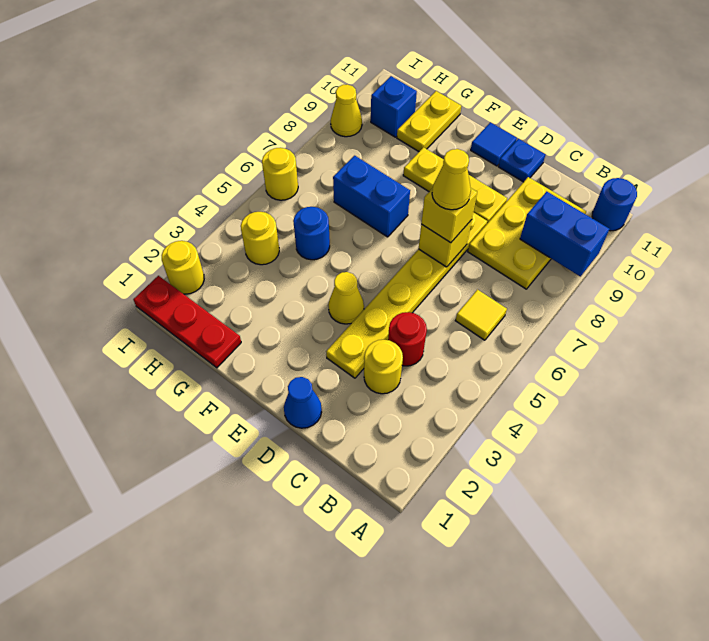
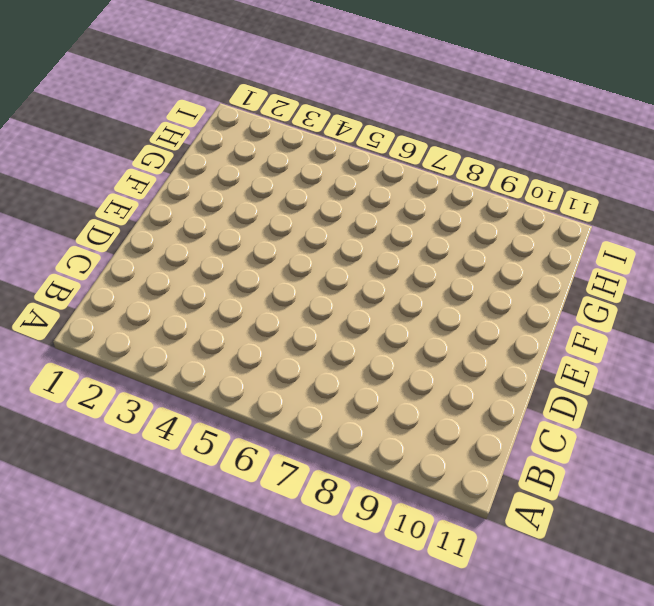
none -> blue 1x1 round brick [592,178,637,231]
none -> yellow 1x1 tile [455,290,507,340]
none -> yellow 2x3 plate [468,177,586,289]

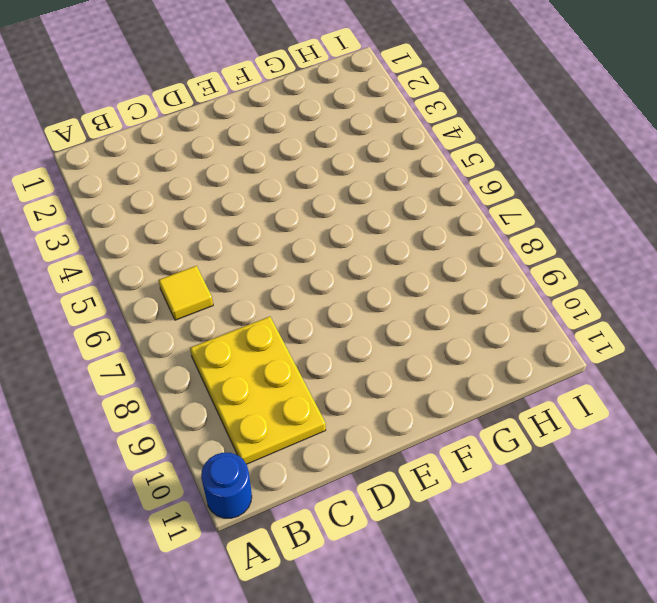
none -> yellow 1x1 round brick [364,340,403,394]
none -> red 1x1 round brick [388,312,427,366]
none -> blue 1x1 cone [284,377,322,428]

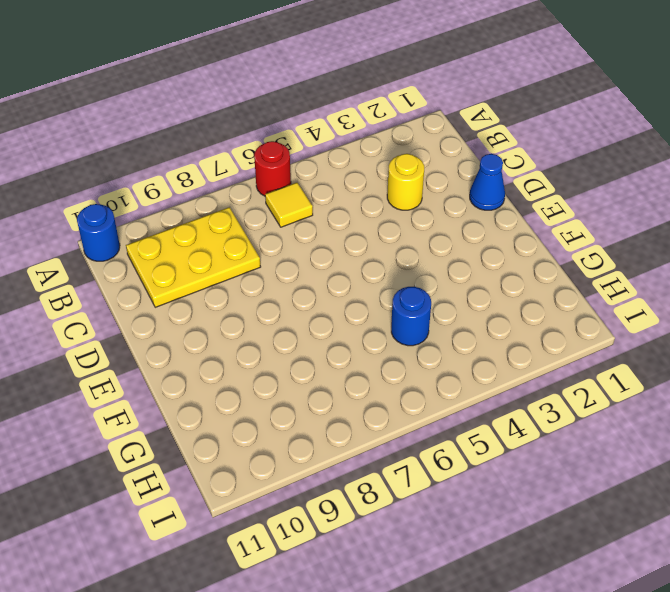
red 1x1 round brick [254,141,291,196] -> red 1x1 round brick moved to [388,312,427,366]
none -> yellow 1x6 plate [326,212,487,378]
none -> yellow 1x3 plate [403,147,507,223]
none -> blue 1x1 plate [498,139,545,182]

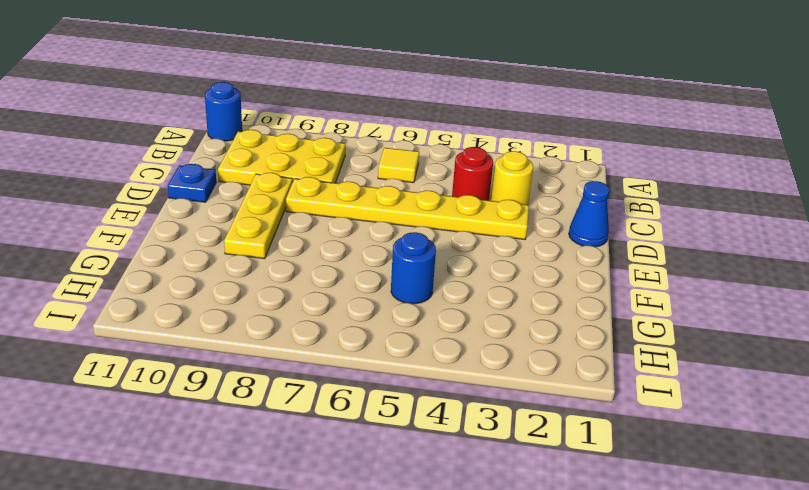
none -> yellow 1x1 cone [328,272,364,324]
none -> blue 1x1 tile [471,122,517,166]
none -> blue 1x2 brick [333,156,410,237]

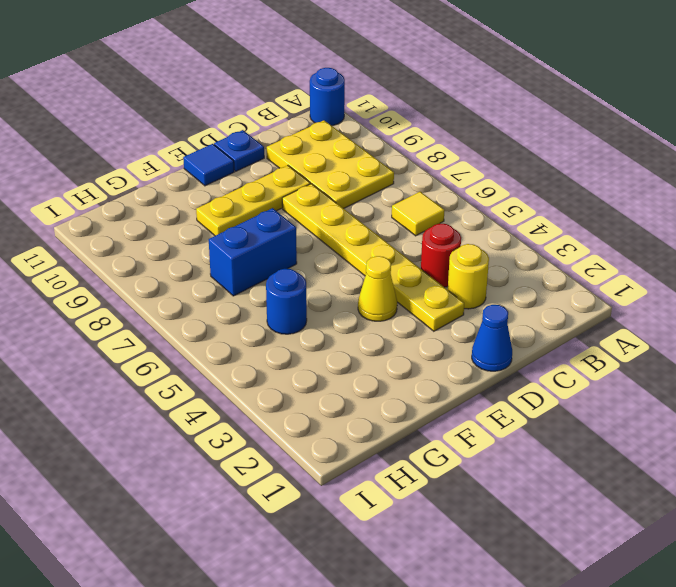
none -> red 1x3 plate [133,276,241,368]
none -> yellow 1x2 plate [397,91,461,152]
none -> yellow 1x1 round brick [241,212,279,265]

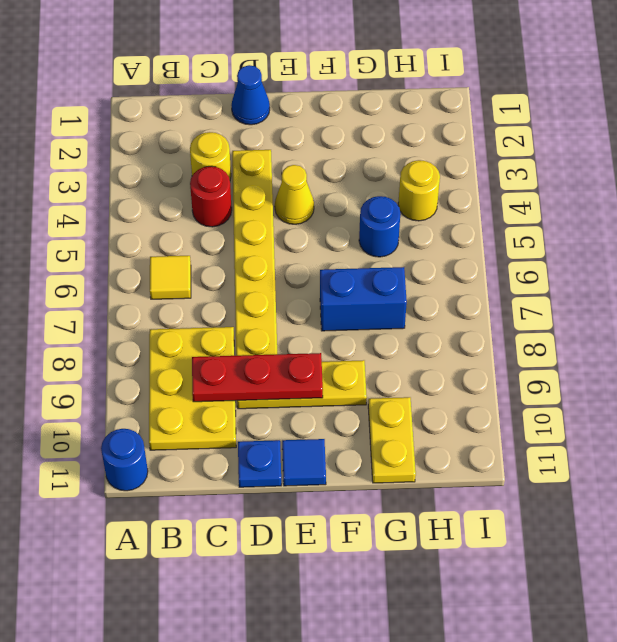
red 1x3 plate [192,353,323,402] -> red 1x3 plate moved to [133,276,241,368]
none -> blue 1x1 brick [371,76,417,137]
none -> yellow 1x1 round brick [162,241,204,294]
none -> yellow 1x1 round brick [262,148,298,200]

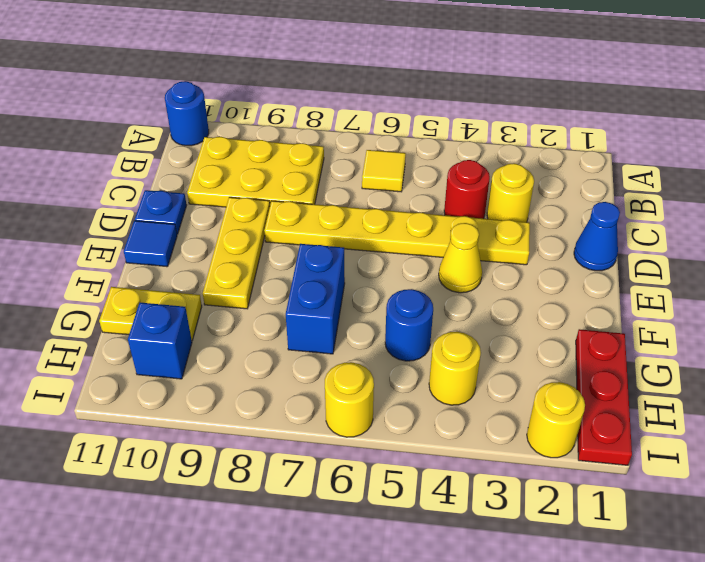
none -> yellow 1x1 cone [331,84,362,137]
none -> blue 1x2 brick [520,192,609,277]
none -> yellow 1x1 brick [419,220,472,267]

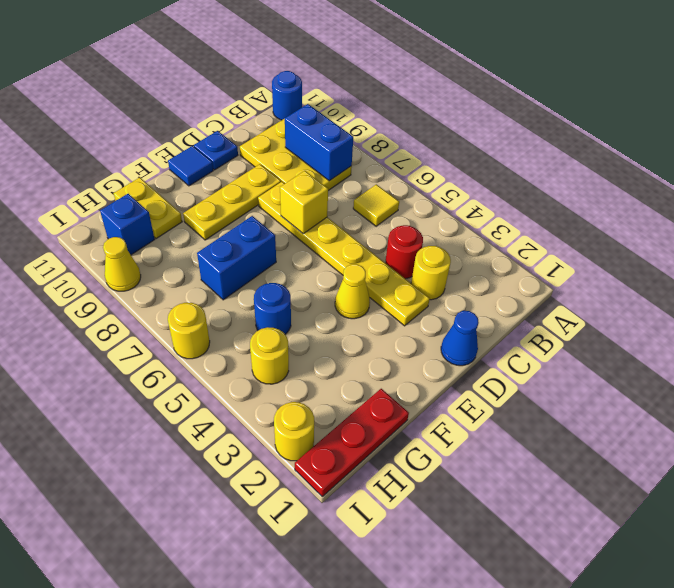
blue 1x2 brick [285,104,353,181] -> blue 1x2 brick turned to [520,192,609,277]
none -> yellow 1x1 brick [421,188,477,243]
none -> yellow 1x1 cone [432,149,471,210]

